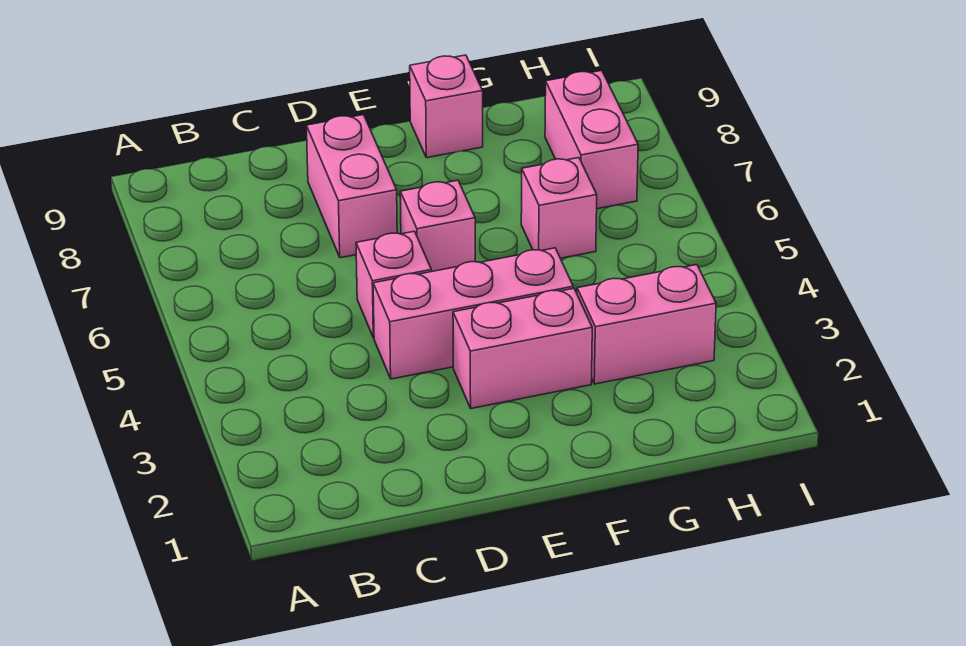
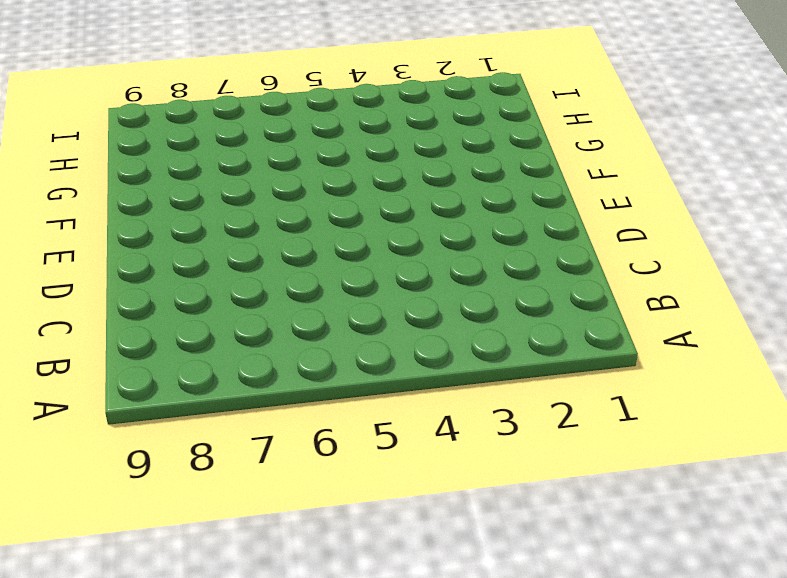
none -> pink 1x3 brick [373,248,573,379]
none -> pink 1x1 brick [356,231,431,338]

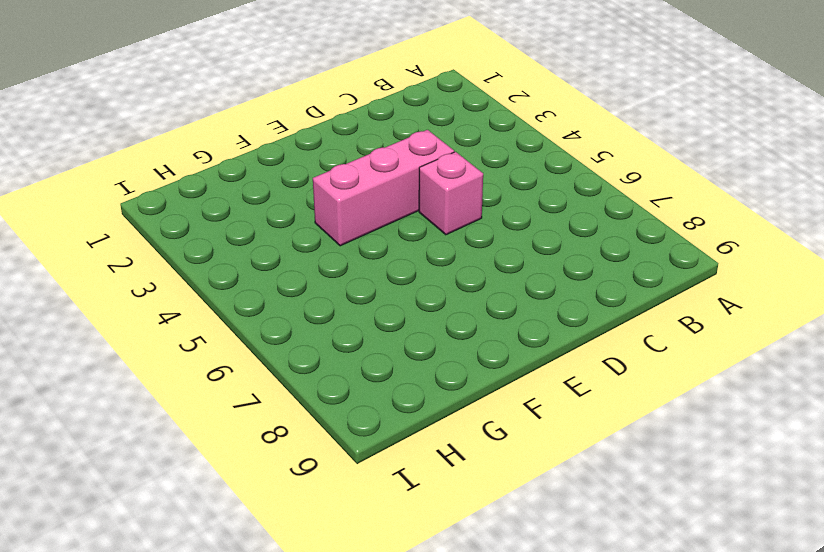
none -> pink 1x2 brick [306,115,397,258]
none -> pink 1x2 brick [453,288,592,408]

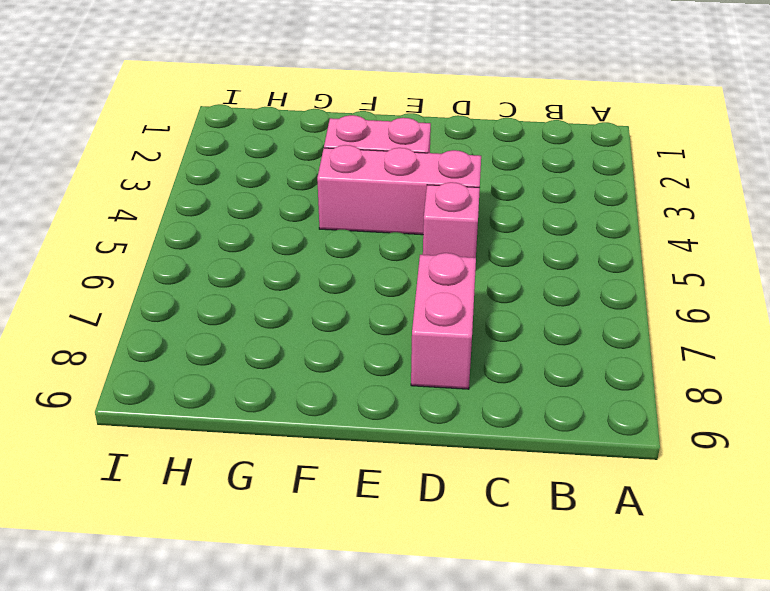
none -> pink 1x1 brick [400,180,475,272]
none -> pink 1x1 brick [410,55,483,158]

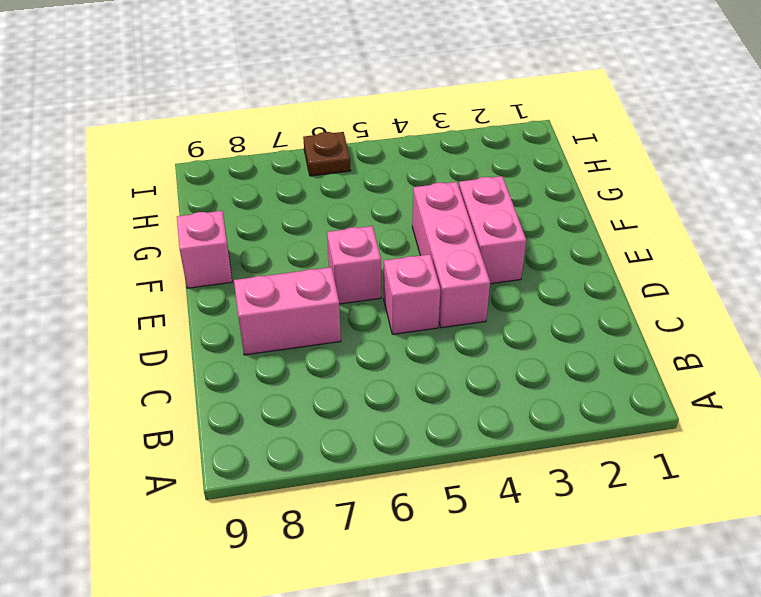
brown 1x1 plate [303,132,351,176] -> none
none -> pink 1x2 brick [577,265,716,384]
none -> pink 1x1 brick [521,158,597,258]

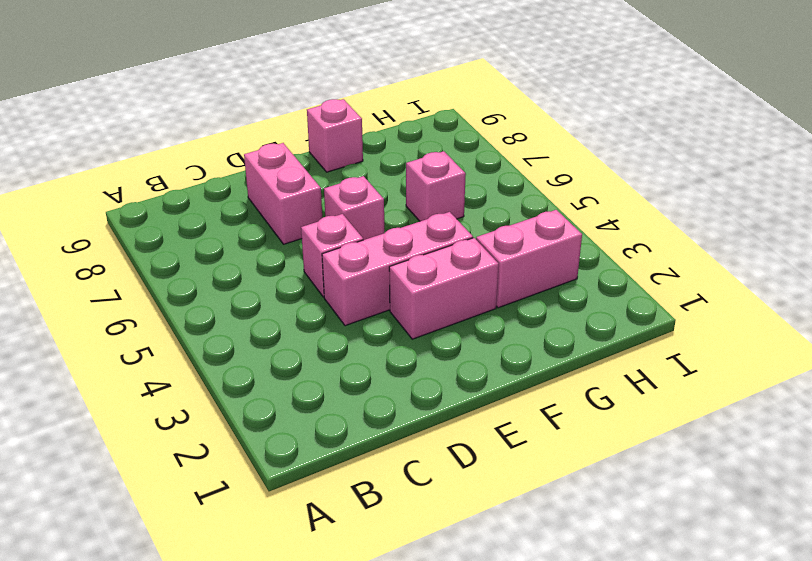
none -> pink 1x2 brick [545,70,638,209]

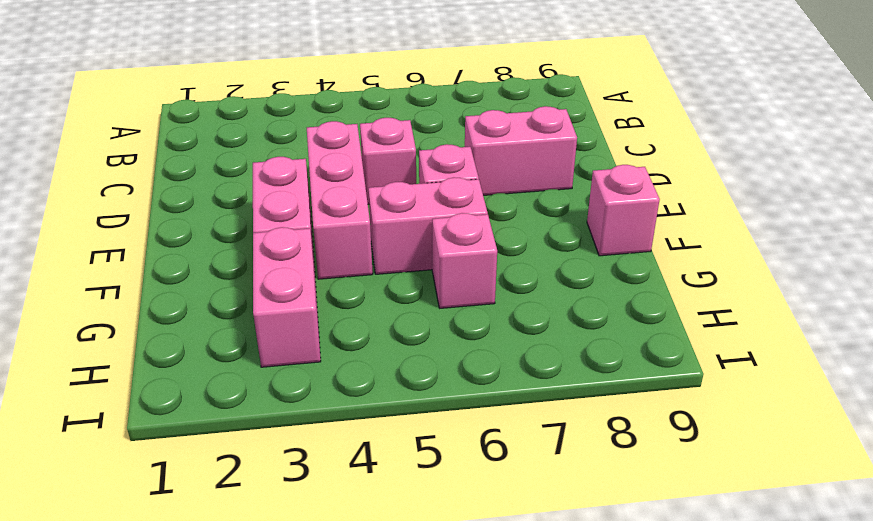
pink 1x2 brick [368,177,488,274] -> pink 1x2 brick moved to [545,70,638,209]

